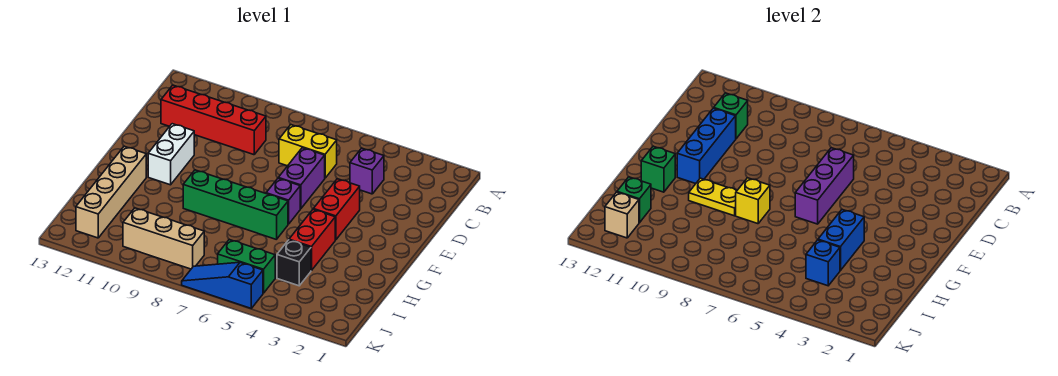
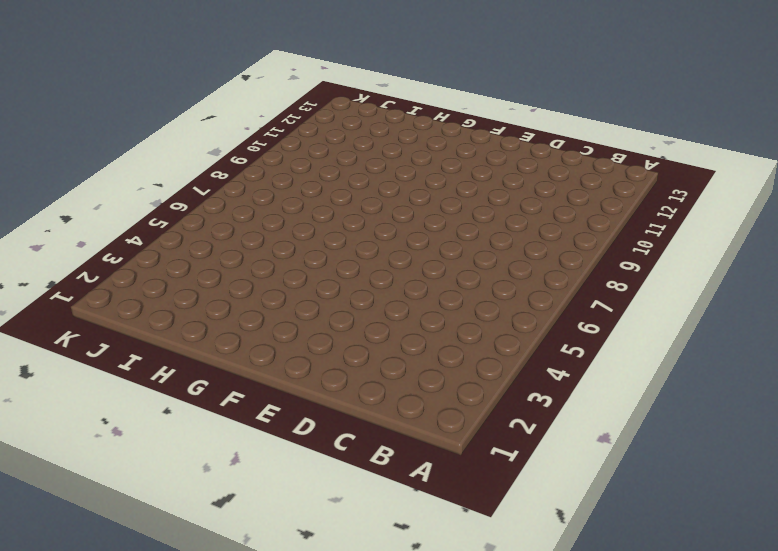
none -> purple 1x1 brick [350,148,384,194]
none -> yellow 1x2 brick [279,125,337,178]
none -> red 1x4 brick [161,85,266,155]

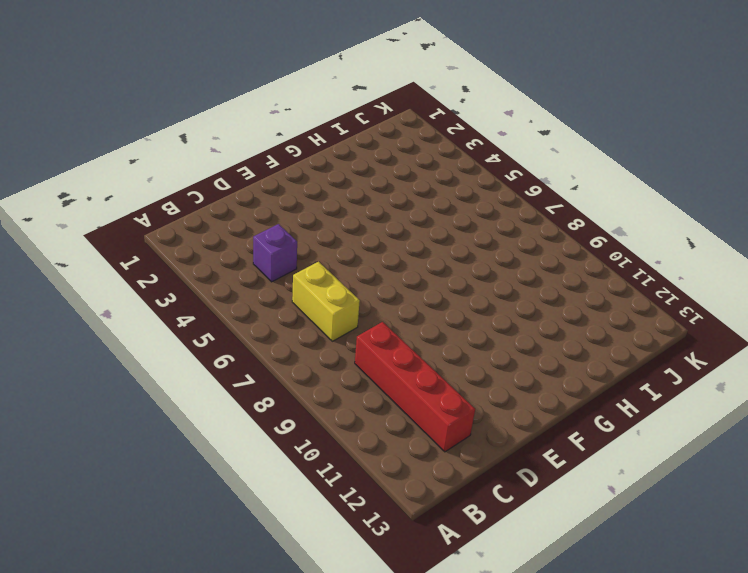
none -> purple 1x2 brick [279,148,325,209]
none -> red 1x2 brick [313,179,360,240]
none -> white 1x2 brick [148,124,194,185]

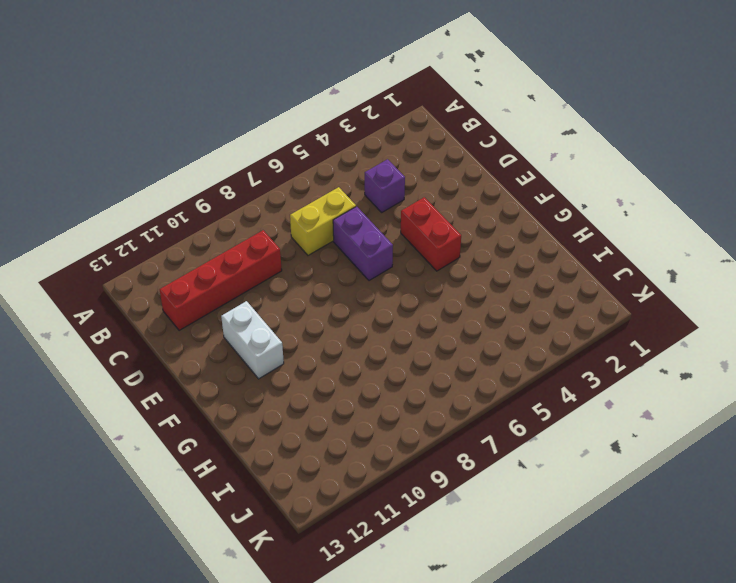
none -> purple 1x1 brick [266,178,300,224]
none -> red 1x2 brick [289,210,335,271]
none -> green 1x4 brick [183,170,288,240]

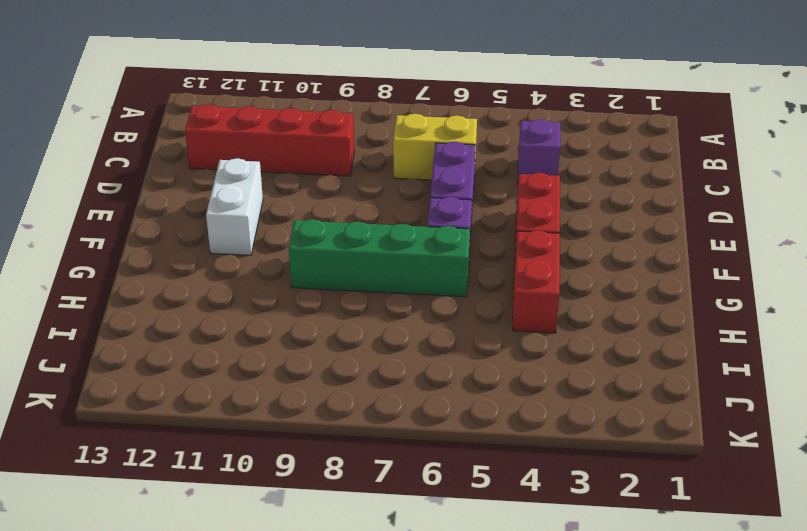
none -> tan 1x4 brick [76,146,146,238]
none -> black 1x1 brick [277,240,311,286]
none -> green 1x2 brick [218,239,275,293]

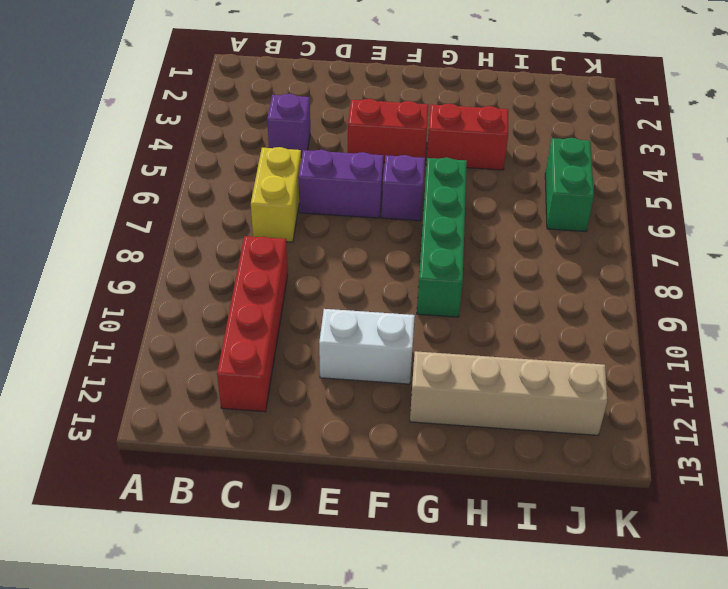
none -> black 1x1 brick [277,240,311,286]
none -> tan 1x3 brick [123,208,204,269]
none -> blue 1x3 slope [182,262,263,308]

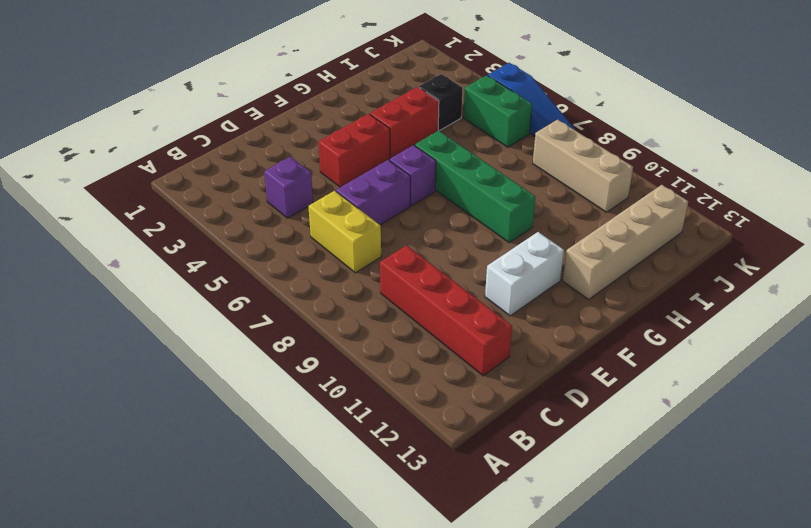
none -> green 1x1 brick [714,93,748,139]
none -> purple 1x3 brick [795,148,854,224]
none -> blue 1x3 brick [677,108,736,184]

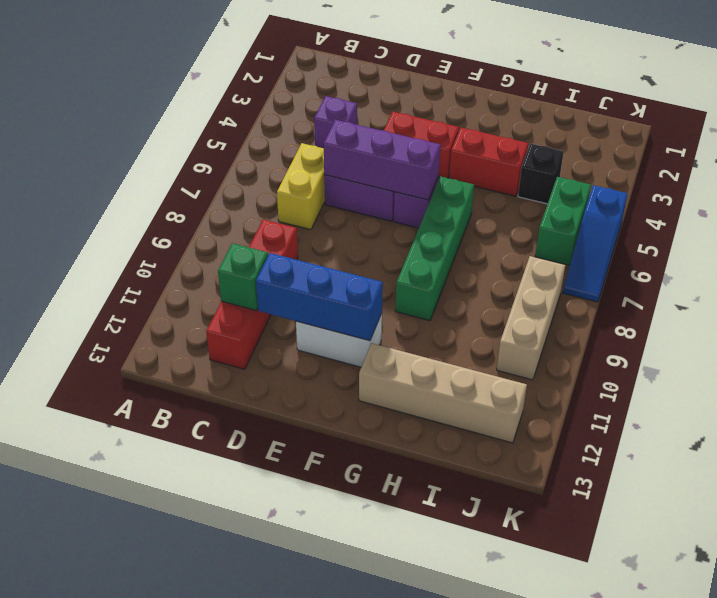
none -> blue 1x2 brick [818,210,864,271]
none -> yellow 1x1 brick [736,178,770,224]
none -> yellow 1x2 plate [689,178,737,216]

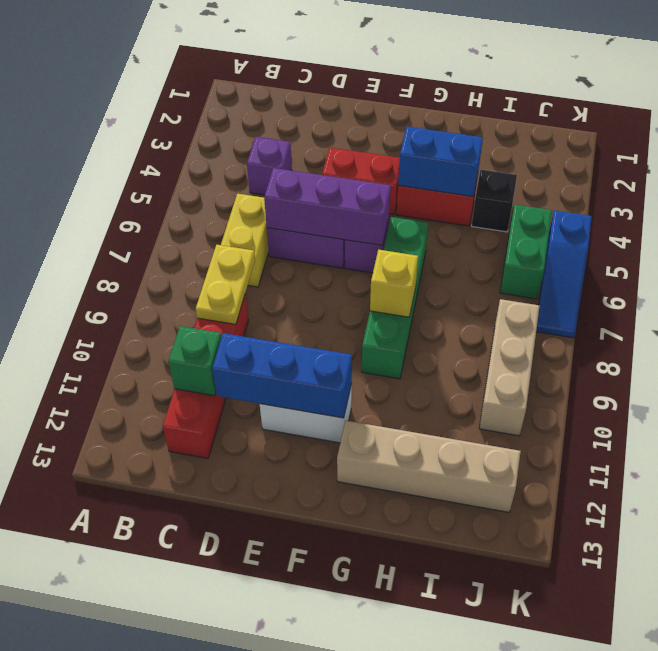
yellow 1x2 plate [196,245,255,324] -> yellow 1x2 plate moved to [689,178,737,216]
none -> green 1x1 brick [641,146,675,192]
none -> blue 1x1 brick [806,240,840,286]
none -> green 1x1 brick [617,177,651,223]

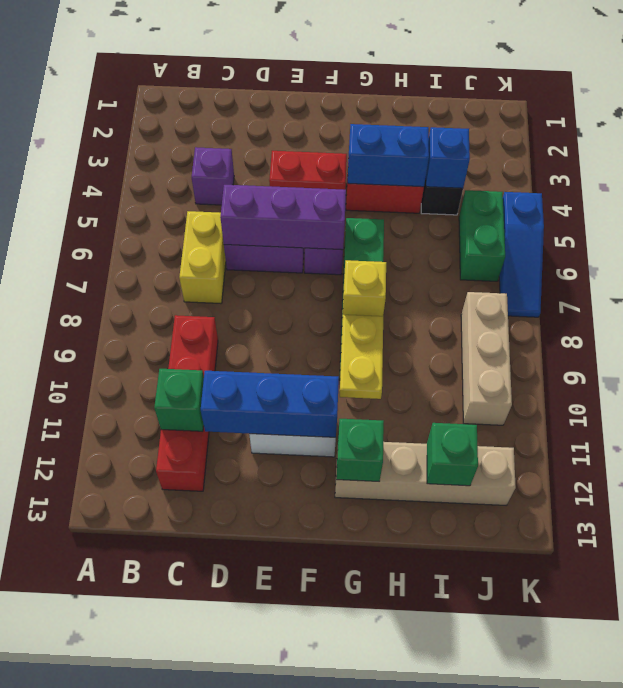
none -> tan 1x1 brick [605,192,639,238]

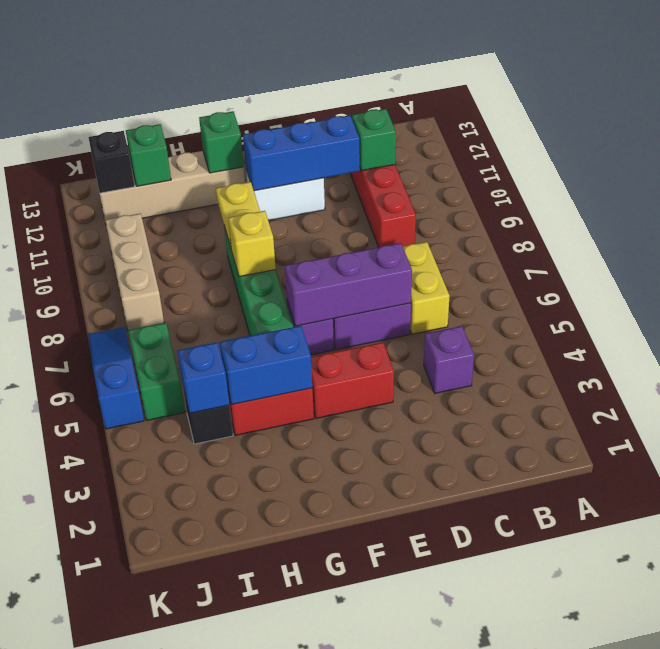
black 1x1 brick [88,131,135,193] -> tan 1x1 brick [605,192,639,238]

